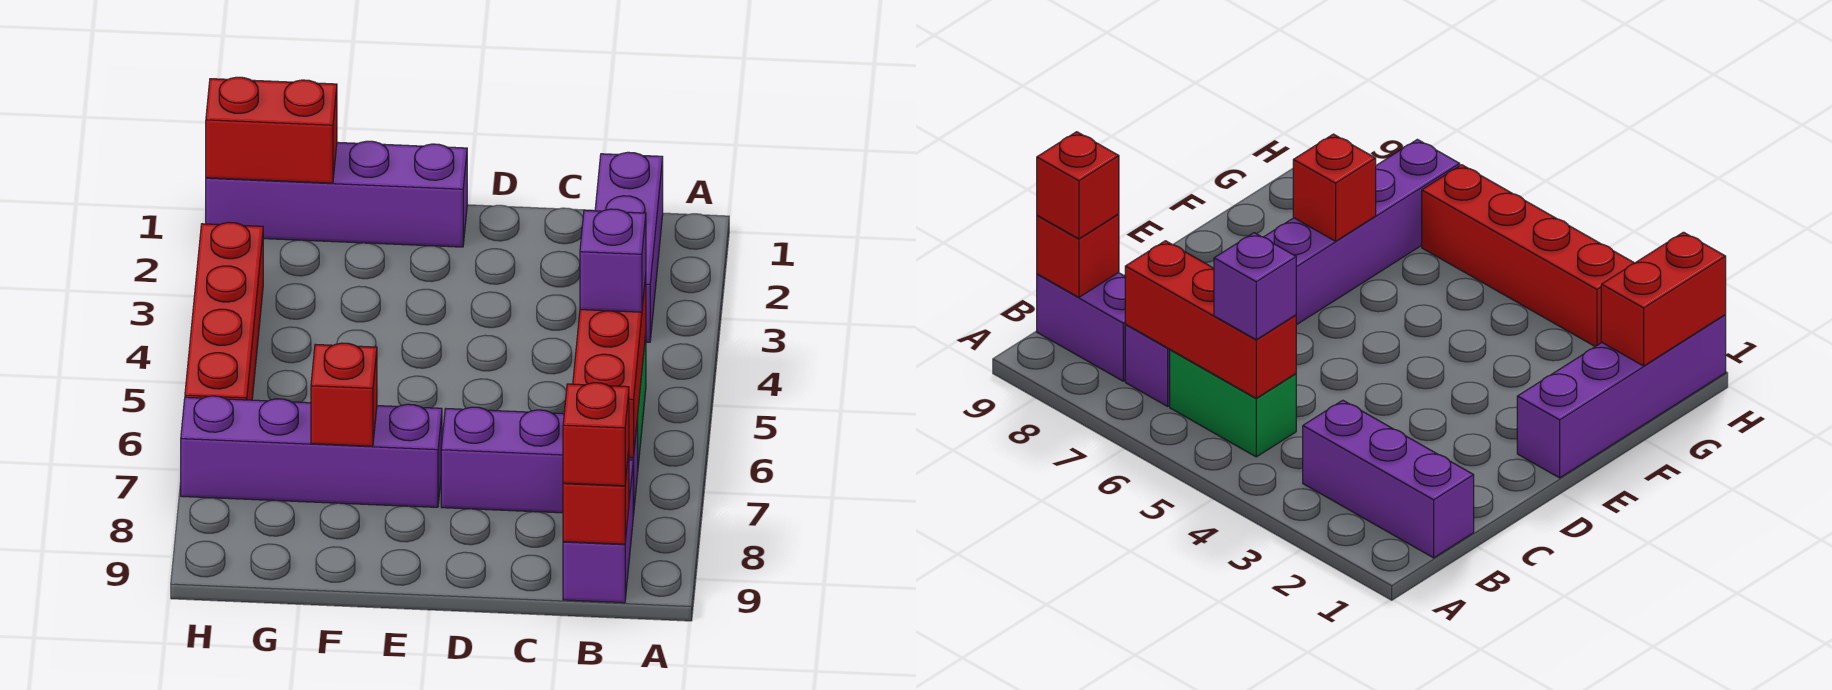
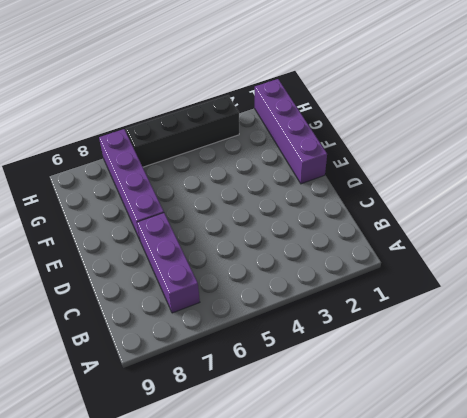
black 1x4 brick [126,95,239,167] -> red 1x4 brick [185,222,263,400]
none -> purple 1x3 brick [595,152,663,342]
none -> green 1x2 brick [1170,350,1296,457]
none -> purple 1x2 brick [563,460,633,603]

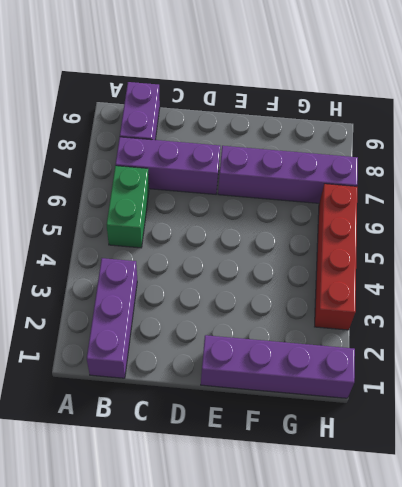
none -> red 1x3 brick [573,276,646,457]
none -> red 1x1 brick [563,452,629,544]
none -> red 1x1 brick [311,343,377,446]

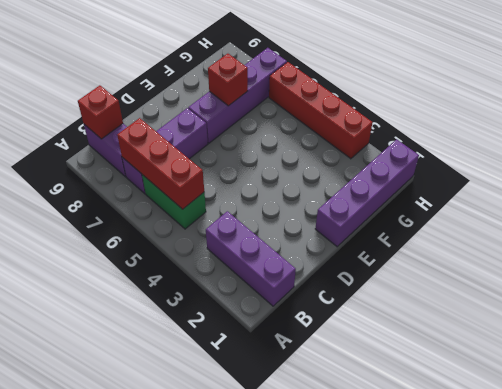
none -> red 1x2 brick [206,77,337,183]
none -> purple 1x1 brick [580,209,646,312]
none -> red 1x1 brick [563,383,629,486]

